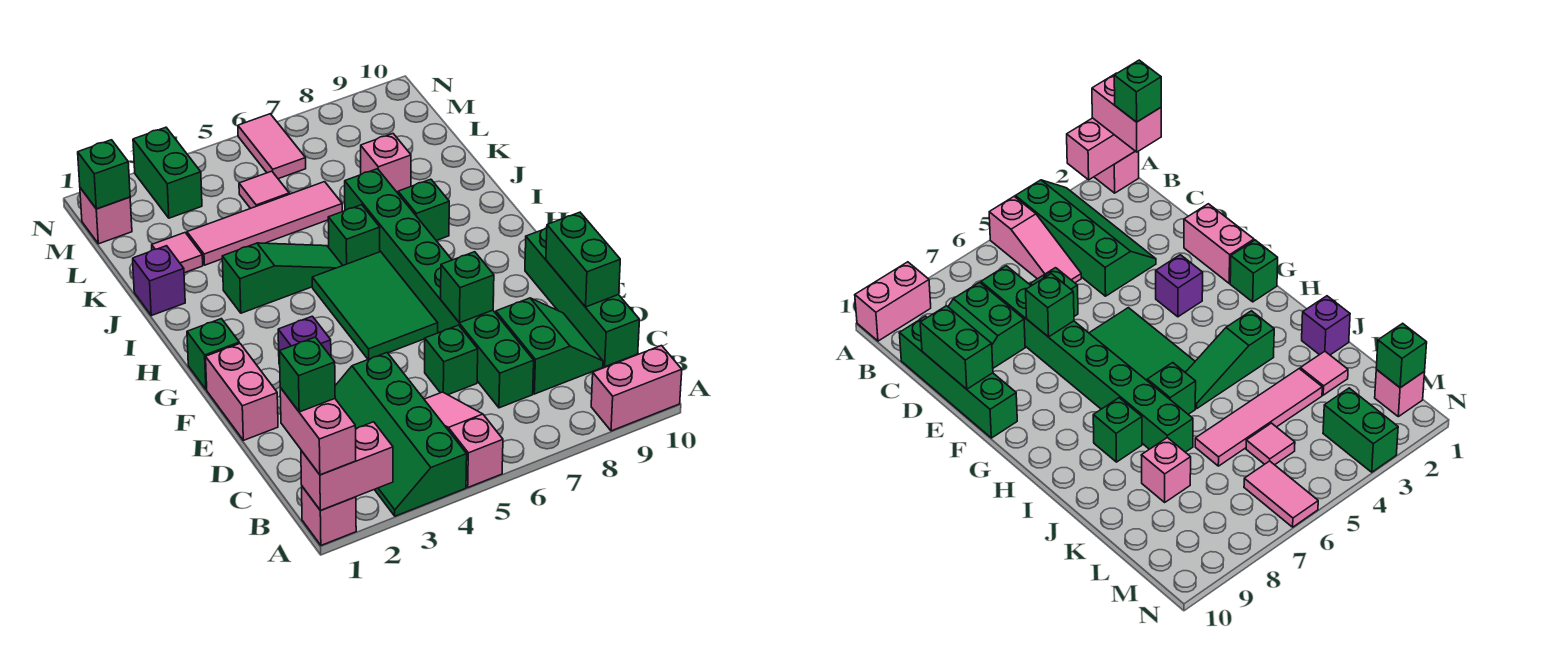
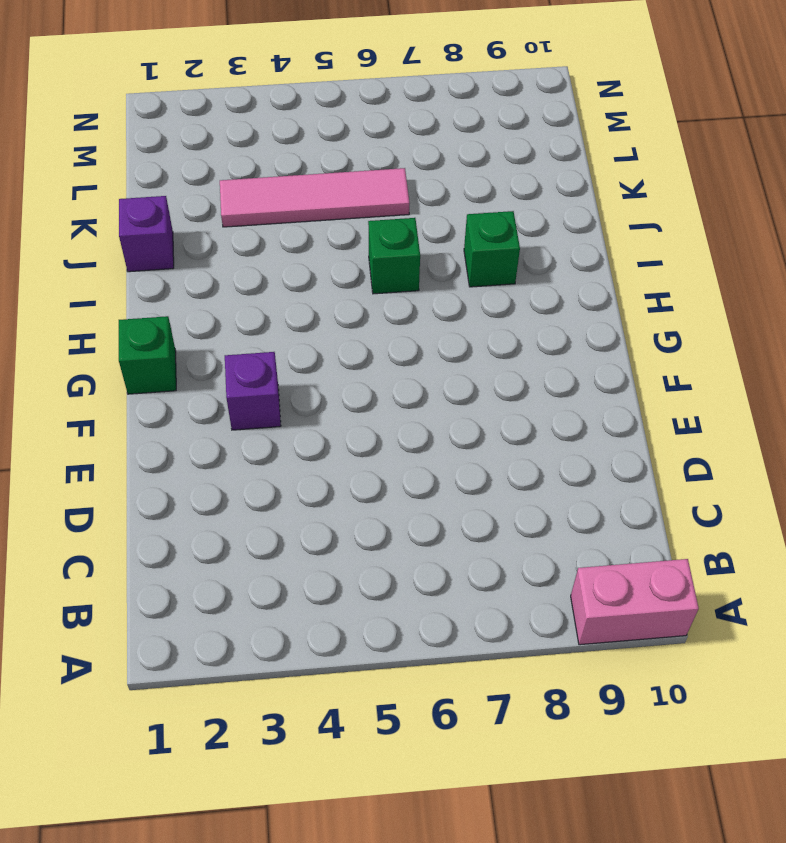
none -> pink 1x1 brick [302,487,356,545]
none -> green 2x4 slope [335,353,467,516]
none -> pink 1x3 slope [424,392,503,487]

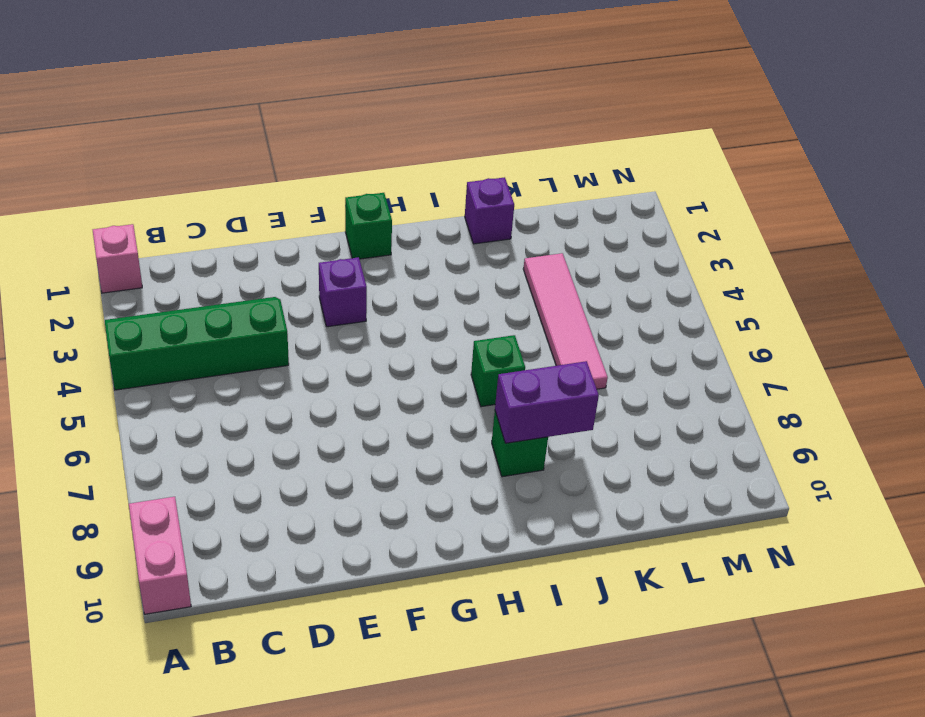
purple 1x2 brick [495,361,599,443] -> none
none -> pink 1x3 slope [424,392,503,487]
none -> green 1x8 brick [345,169,534,408]
none -> green 2x2 slope [496,298,603,394]

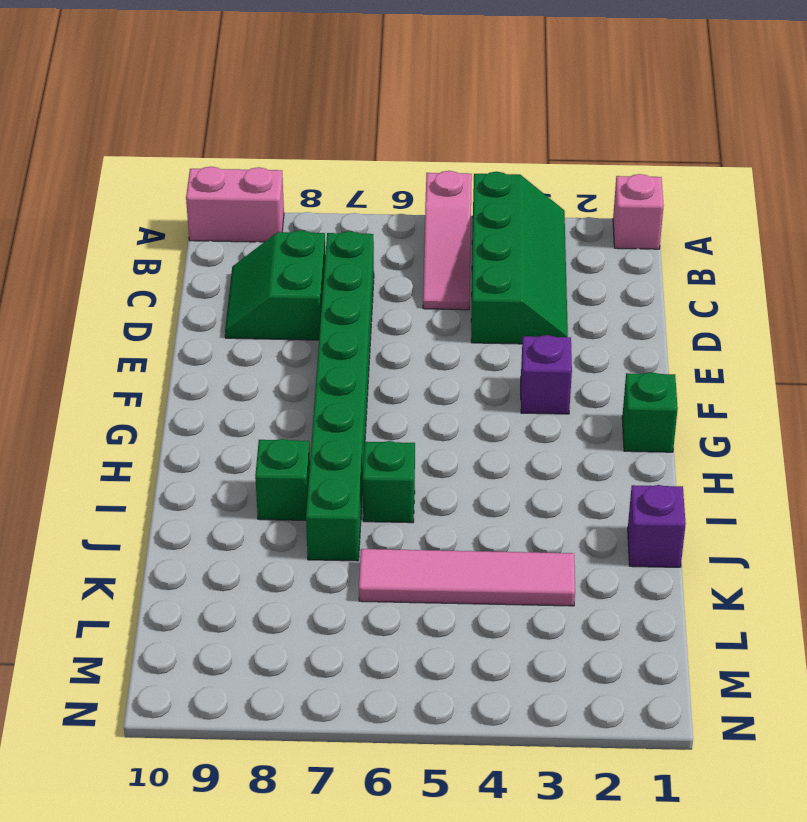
none -> green 1x4 brick [525,228,640,367]
none -> green 1x1 brick [425,325,478,395]
none -> pink 1x2 brick [206,343,278,440]

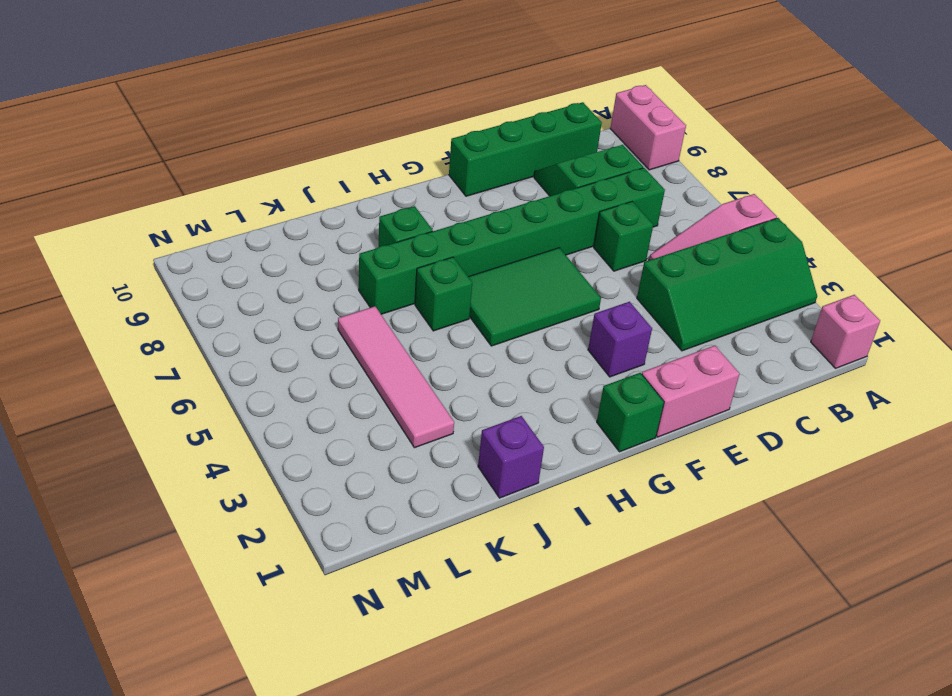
none -> green 1x3 slope [222,243,343,313]
none -> pink 1x1 tile [152,233,203,273]
none -> pink 1x1 brick [361,134,411,193]

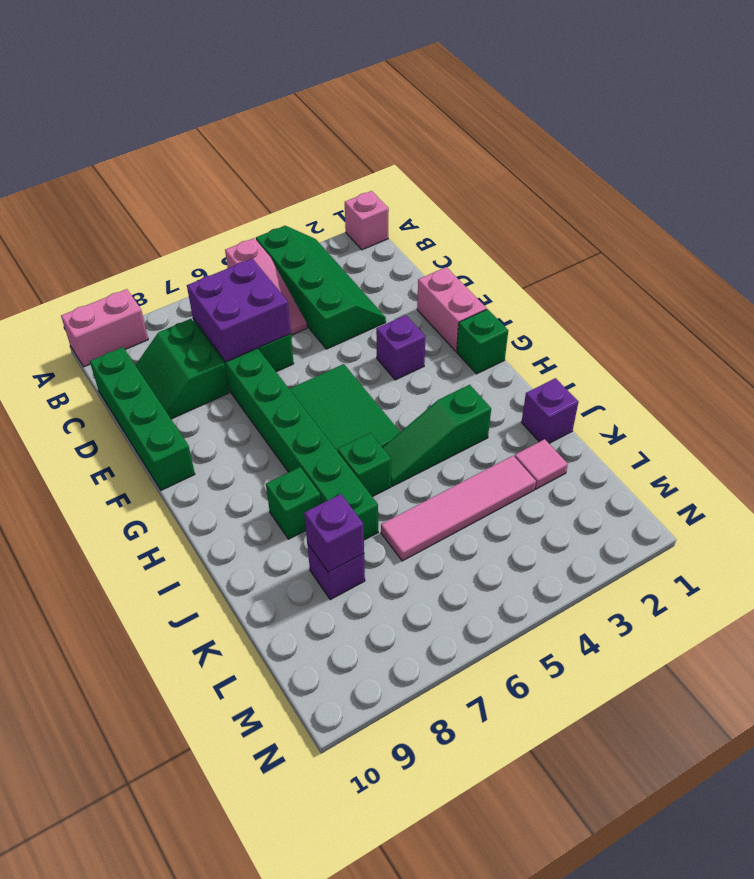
purple 2x2 brick [187,259,291,362] -> none
purple 1x1 brick [307,543,365,600] -> pink 1x1 brick [361,134,411,193]
purple 1x1 brick [304,494,364,572] -> none
none -> pink 1x1 tile [239,171,289,208]
none -> pink 1x1 brick [80,188,132,244]
none -> green 1x2 brick [133,127,202,218]

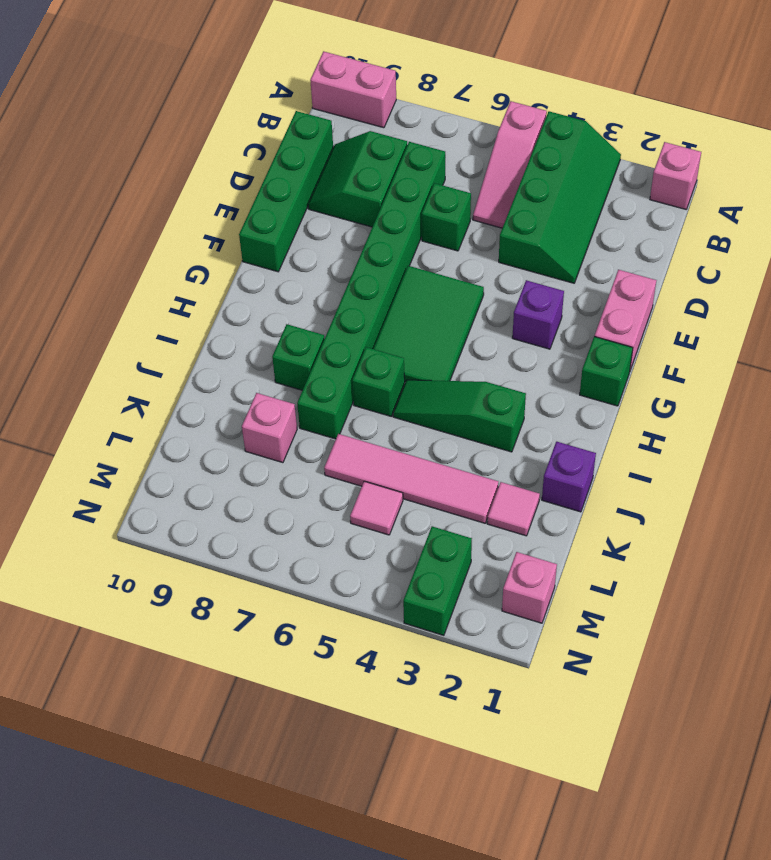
none -> pink 1x2 tile [238,114,306,179]
none -> pink 1x2 brick [301,422,393,511]
none -> green 1x2 brick [546,212,620,307]

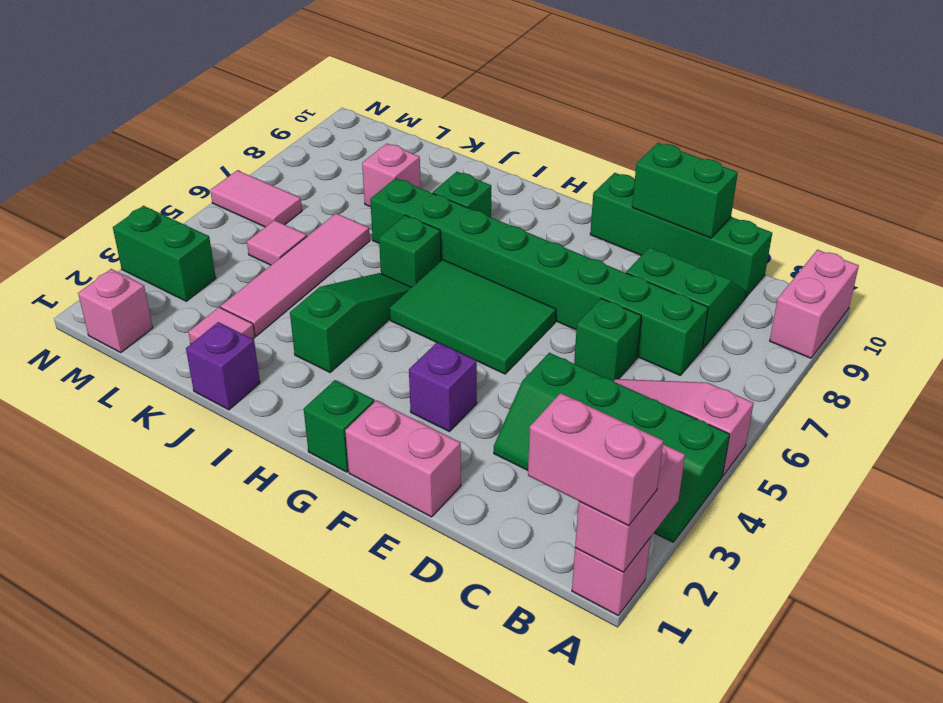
none -> green 1x1 brick [441,252,494,323]
none -> green 1x1 brick [78,140,130,209]
none -> green 1x1 brick [279,337,335,412]

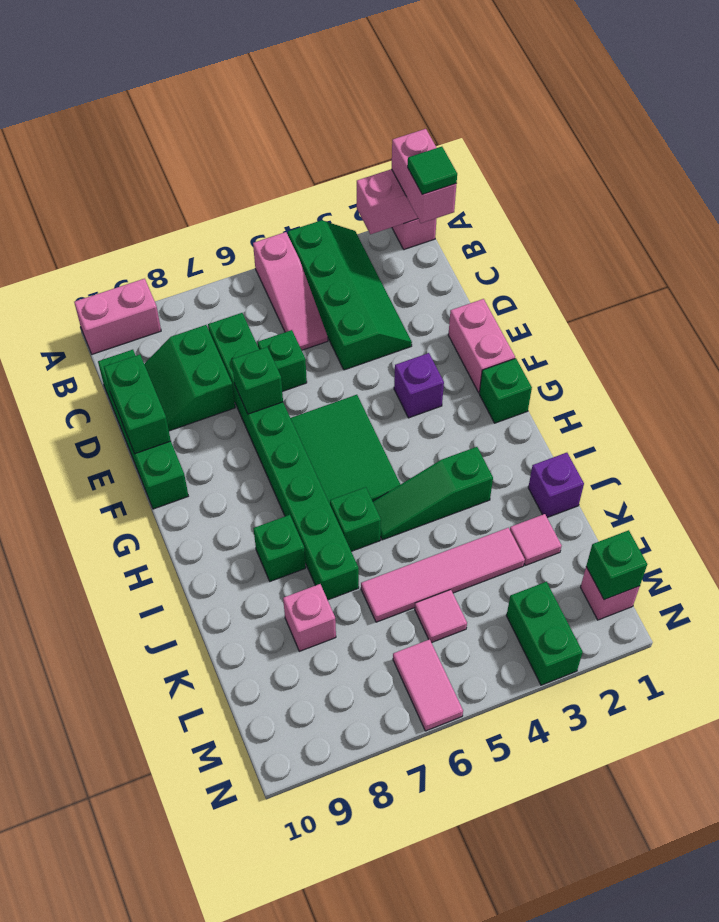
green 1x1 tile [408,147,457,194] -> green 1x1 brick [279,337,335,412]

